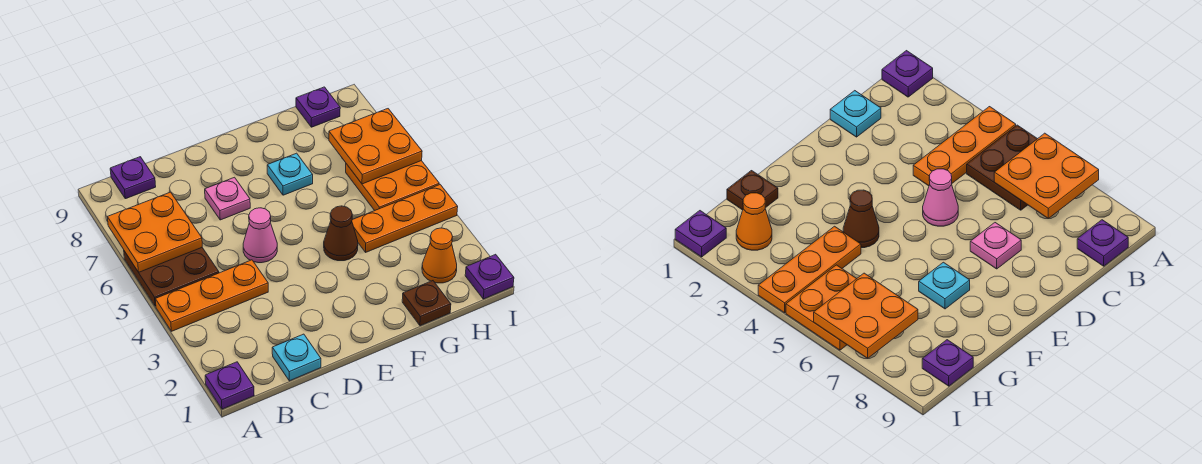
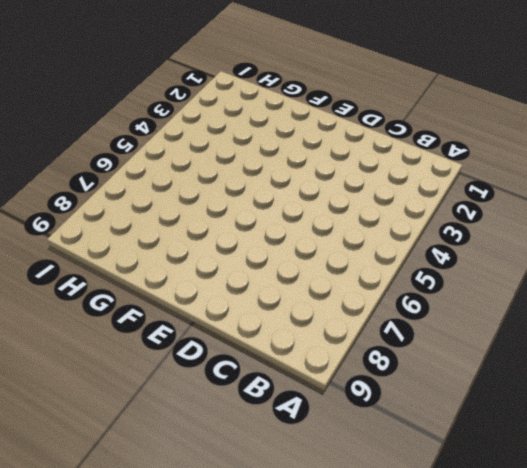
none -> purple 1x1 plate [205,362,254,409]
none -> orange 1x3 plate [155,260,268,331]
none -> brown 2x2 plate [124,248,219,306]

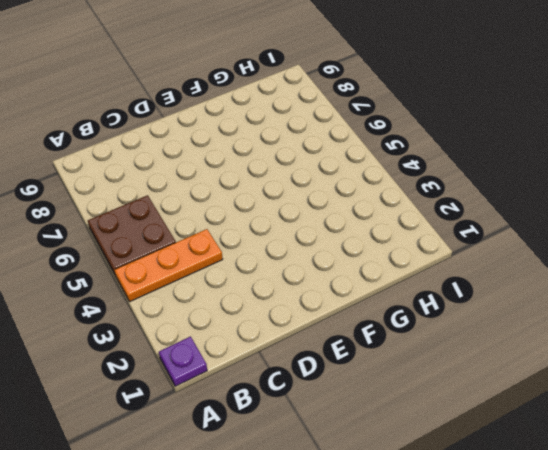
none -> purple 1x1 plate [110,157,156,199]
none -> cyan 1x1 plate [272,334,321,381]
none -> pink 1x1 cone [243,208,277,263]

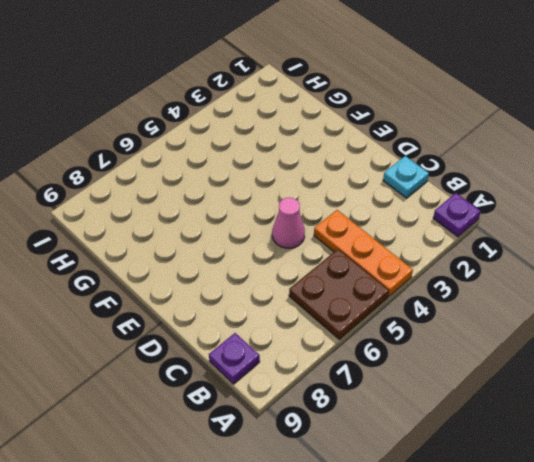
none -> pink 1x1 plate [205,177,250,220]
none -> brown 1x1 cone [324,206,358,261]
none -> cyan 1x1 plate [267,153,313,195]

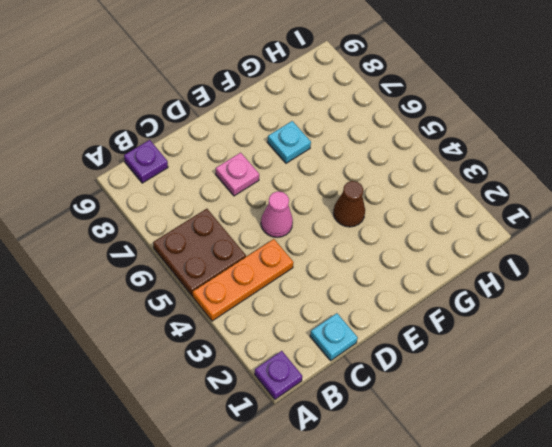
none -> brown 1x1 plate [402,281,451,326]
none -> orange 1x3 plate [352,185,458,252]
none -> orange 1x1 cone [422,228,457,283]

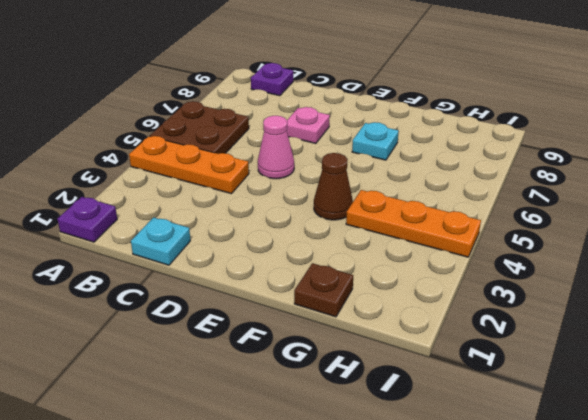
none -> orange 1x1 cone [422,228,457,283]
none -> orange 2x2 plate [346,161,439,211]
none -> purple 1x1 plate [296,87,340,127]

